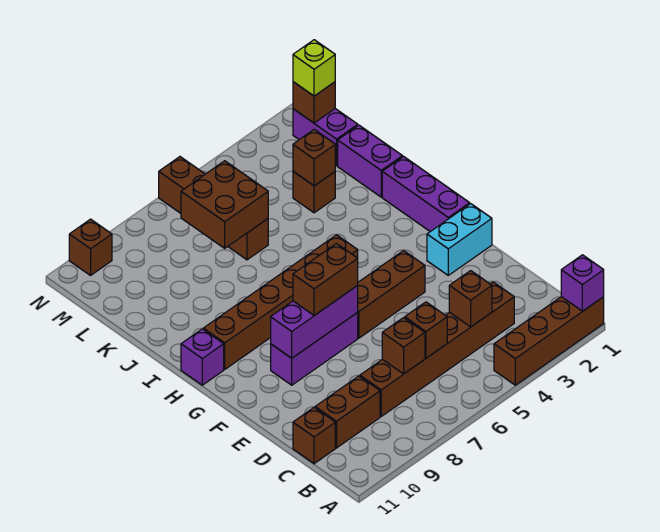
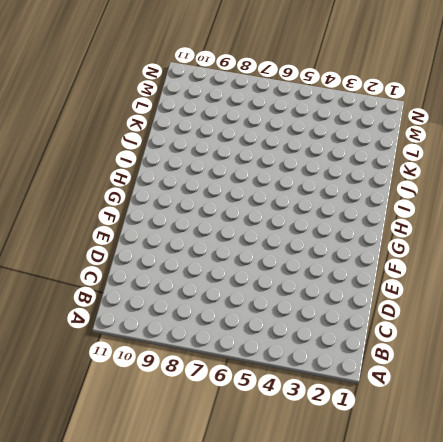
none -> brown 1x4 brick [494,297,604,385]
none -> brown 1x6 brick [360,282,514,416]
none -> brown 1x2 brick [315,376,380,448]

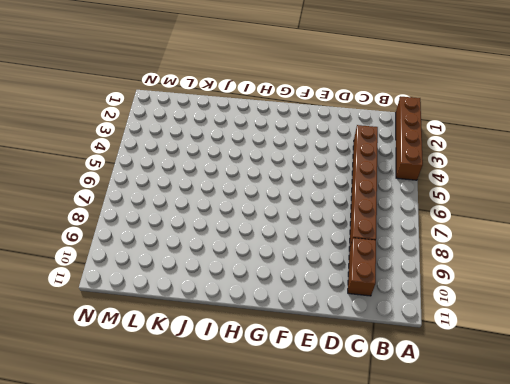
none -> brown 1x1 brick [293,407,335,464]
none -> cyan 1x2 brick [427,204,492,275]
none -> brown 1x3 brick [357,251,425,338]

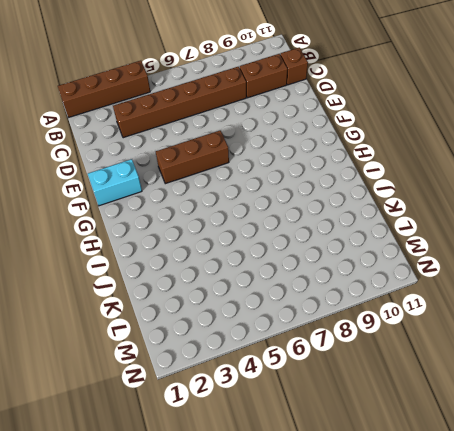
none -> purple 1x3 brick [271,313,358,385]
none -> purple 1x3 brick [382,157,470,232]
none -> brown 1x6 brick [203,235,358,369]

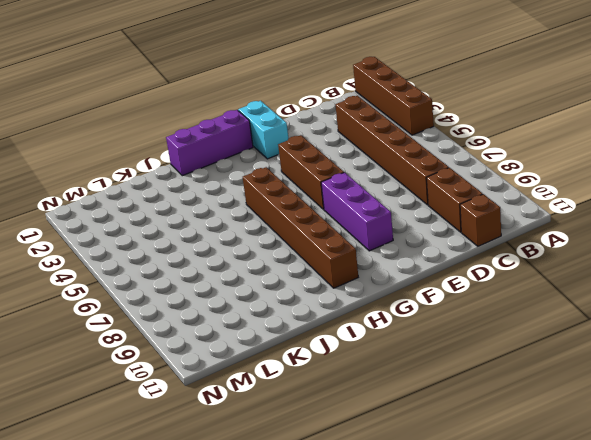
none -> purple 1x1 brick [181,329,224,385]
none -> purple 1x2 brick [338,125,403,197]
none -> brown 1x1 brick [293,172,335,213]

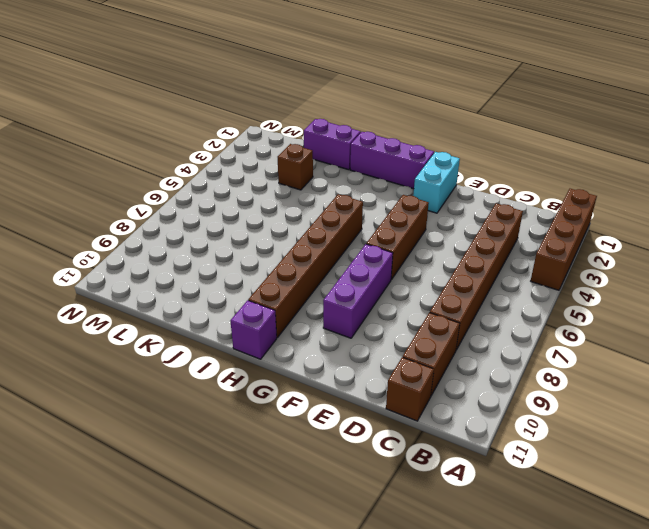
none -> brown 1x4 brick [159,157,268,260]
none -> purple 1x2 brick [293,109,358,166]
none -> brown 1x1 brick [69,219,112,275]

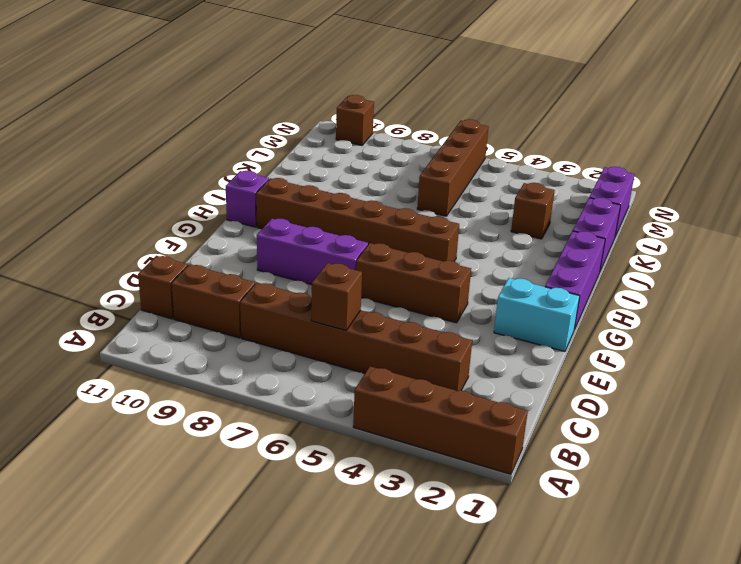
none -> purple 1x1 brick [561,255,604,311]
none -> brown 1x1 brick [449,271,492,327]
none -> brown 1x1 brick [382,318,425,374]

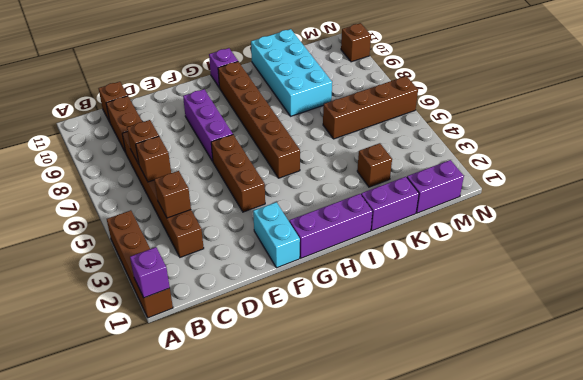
cyan 2x4 brick [251,29,332,116] -> none
none -> purple 1x3 brick [271,286,358,358]
none -> brown 1x1 brick [293,130,335,186]
none -> brown 2x2 brick [181,161,268,248]

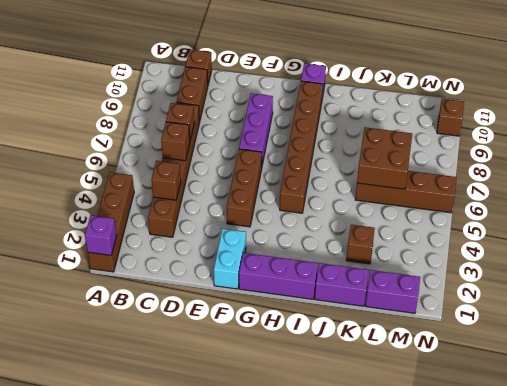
none -> purple 1x3 brick [271,286,358,358]
none -> brown 1x1 brick [293,130,335,186]
none -> brown 1x1 brick [293,82,335,123]

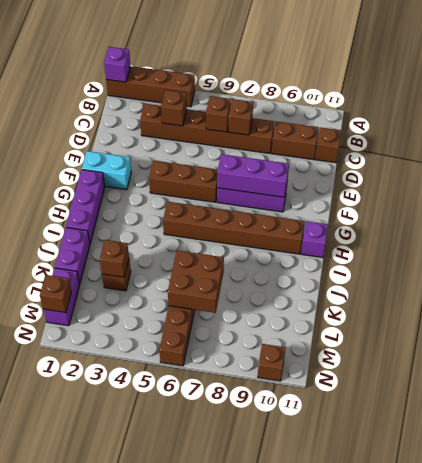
none -> brown 1x2 brick [293,244,358,316]
none -> lime 1x1 brick [293,40,335,96]

